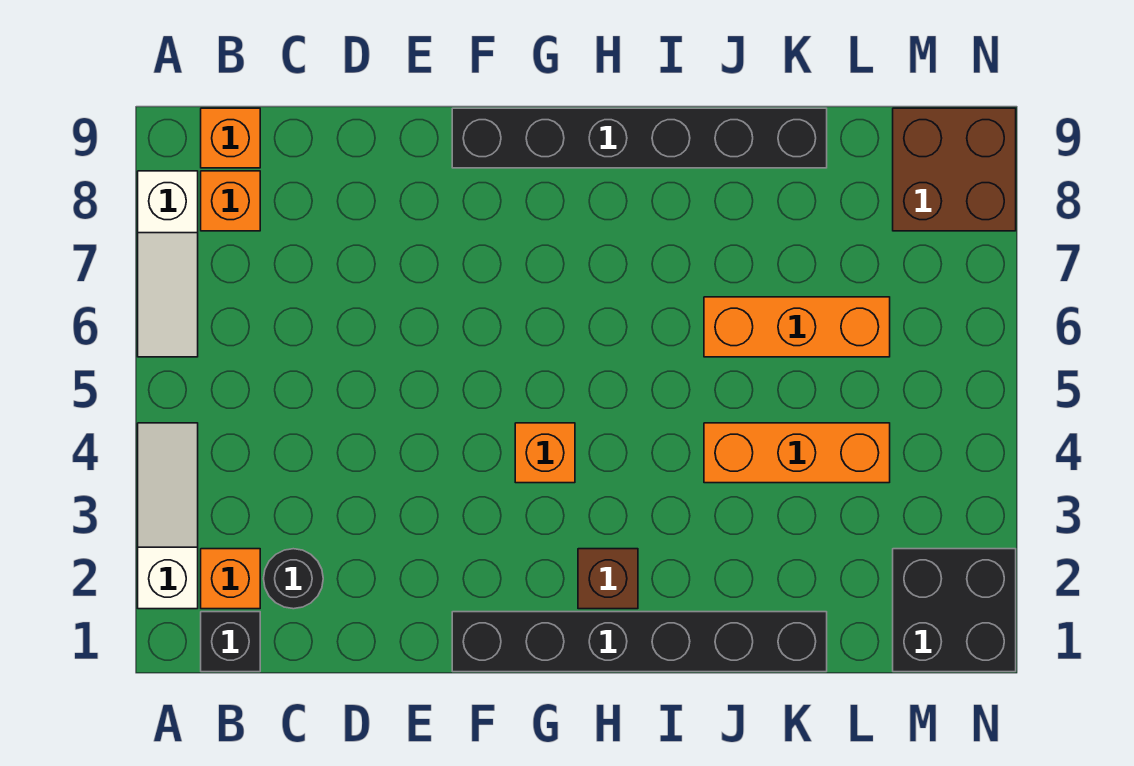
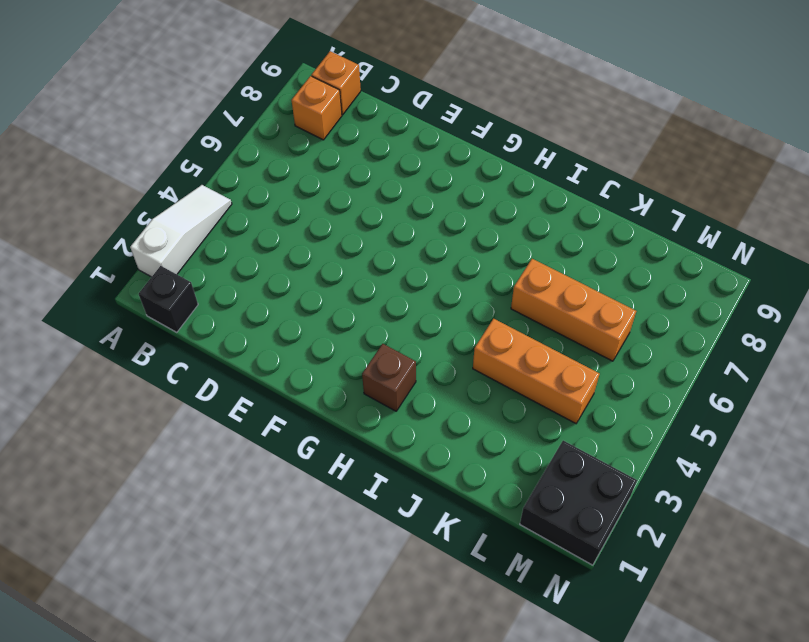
none -> white 1x3 slope [138,171,198,357]
none -> orange 1x1 brick [201,549,260,609]
none -> black 1x1 round brick [263,549,323,609]

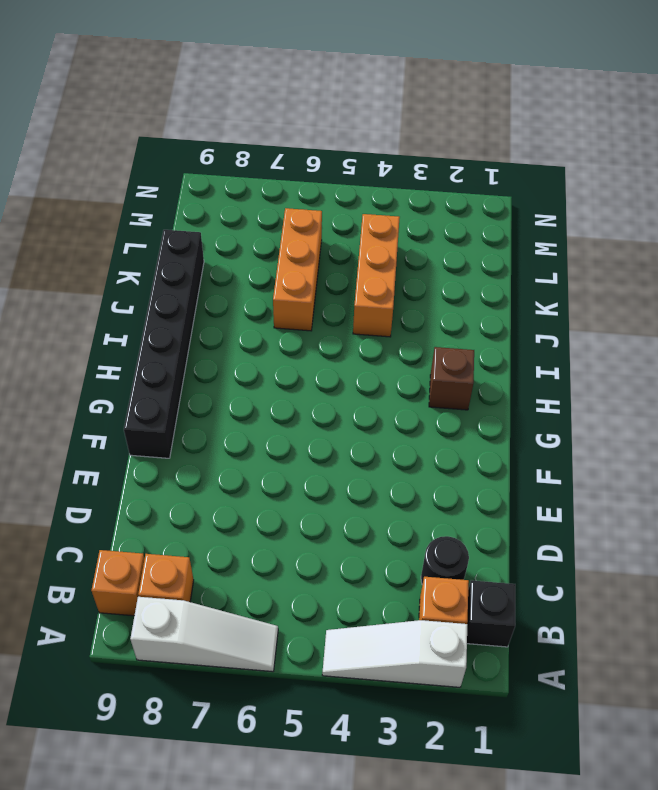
none -> black 1x6 brick [452,612,827,672]
none -> orange 1x1 brick [515,423,575,483]
none -> black 2x2 brick [893,549,1016,672]

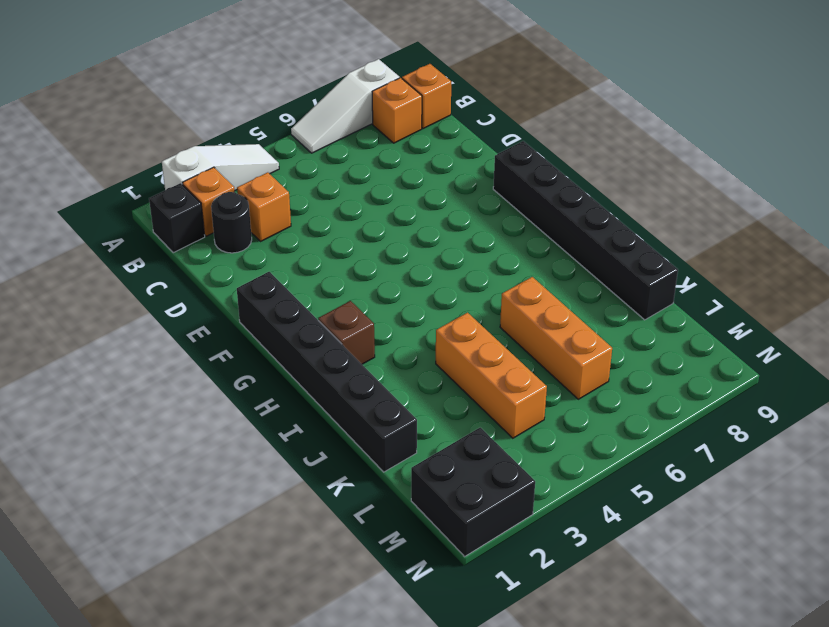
orange 1x1 brick [237,172,291,242] -> orange 1x1 brick moved to [515,423,575,483]
none -> brown 2x2 brick [893,108,1016,231]

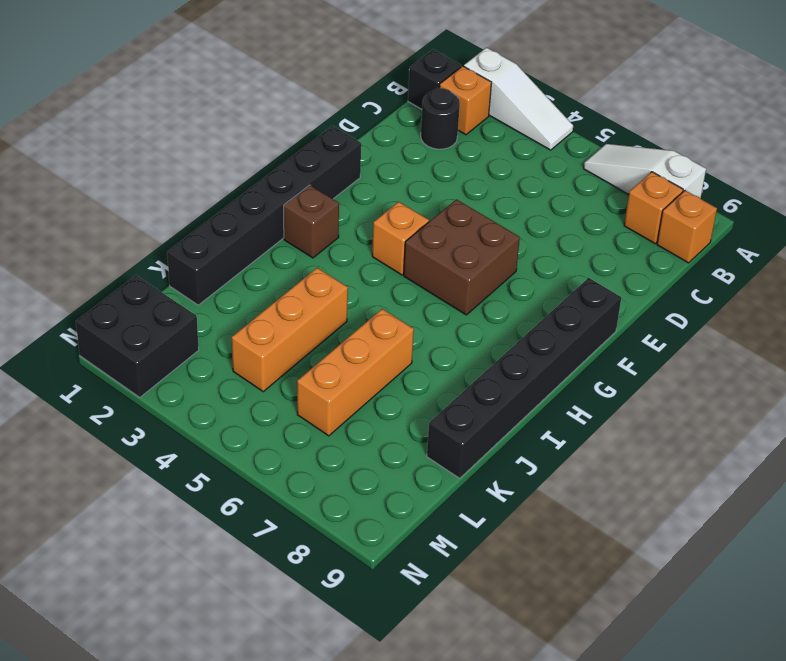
brown 2x2 brick [404,199,520,315] -> brown 2x2 brick moved to [893,108,1016,231]

